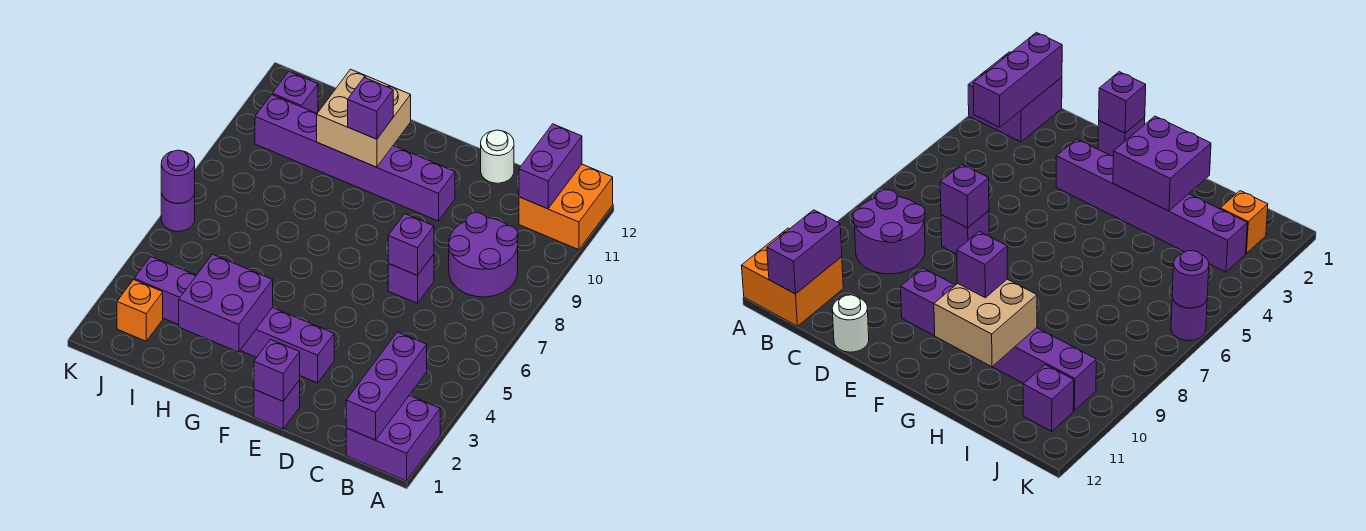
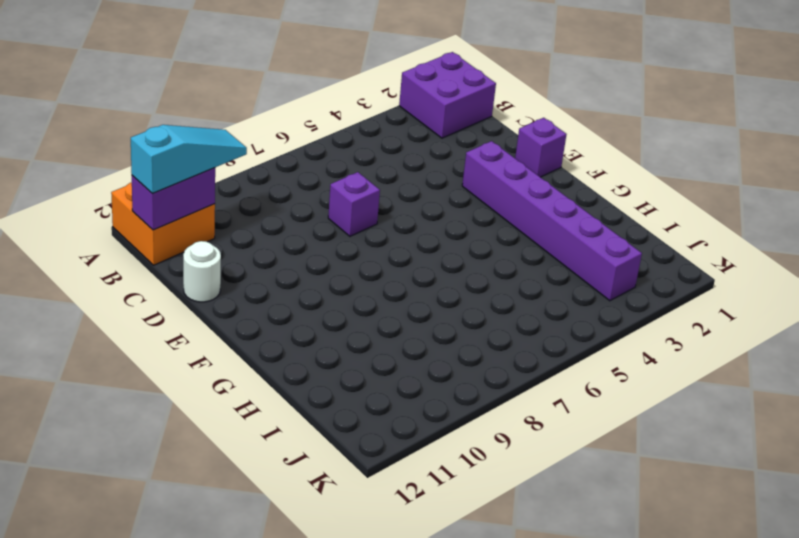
cyan 1x3 slope [131,125,247,194] -> none
none -> purple 2x2 round brick [449,212,518,297]
none -> purple 1x6 brick [255,95,455,221]
none -> orange 1x1 brick [117,280,163,341]

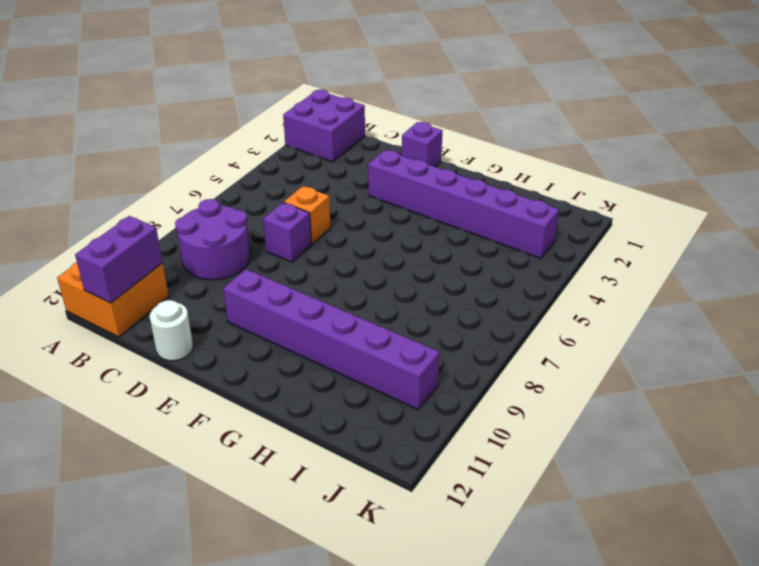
orange 1x1 brick [284,186,331,244] -> orange 1x1 brick moved to [117,280,163,341]
none -> purple 1x1 brick [272,72,318,113]
none -> purple 1x1 round brick [161,193,195,231]
none -> purple 1x3 brick [346,332,427,440]

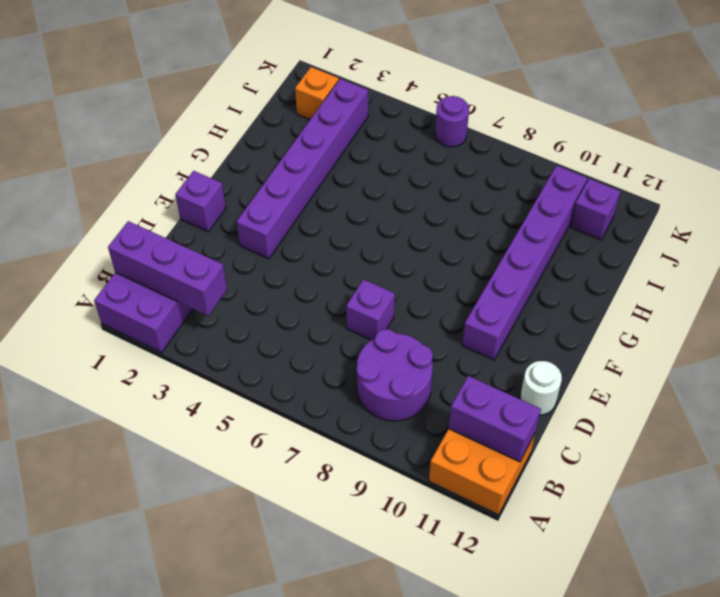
none -> purple 1x1 brick [388,214,434,276]
none -> purple 1x1 brick [254,340,300,401]
none -> purple 2x2 brick [179,254,273,352]

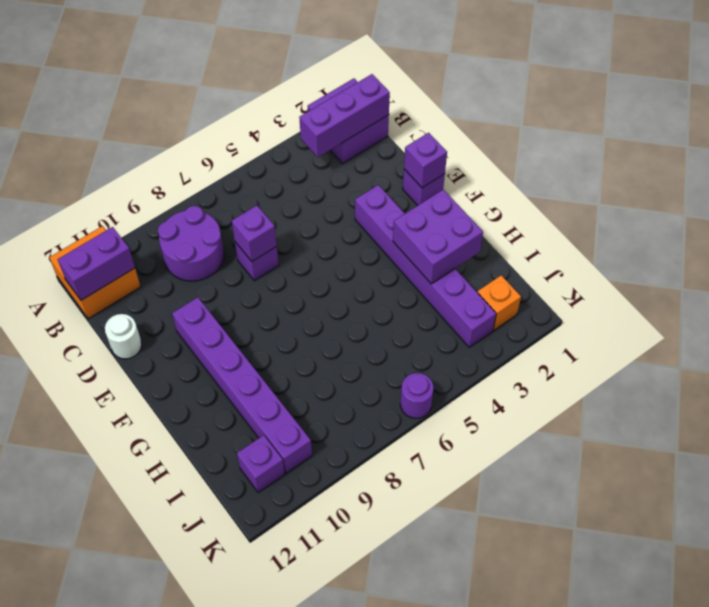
none -> tan 2x2 brick [317,69,411,167]
none -> purple 1x1 round brick [161,150,195,203]
none -> purple 1x1 brick [348,77,393,139]

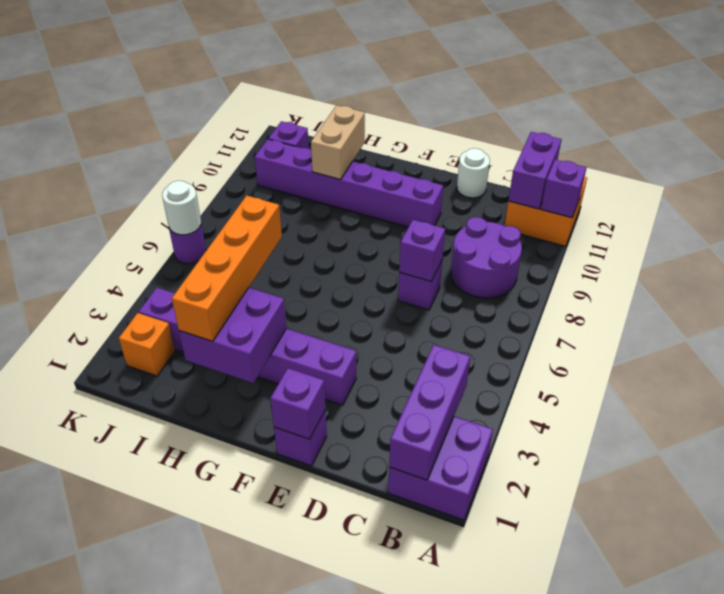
purple 1x1 brick [541,160,587,218] -> purple 1x1 brick moved to [348,77,393,139]
orange 1x4 brick [172,196,282,341] -> none
tan 1x2 brick [311,105,365,180] -> tan 2x2 brick [317,69,411,167]
white 1x1 round brick [162,181,201,235] -> purple 1x1 round brick [161,150,195,203]

